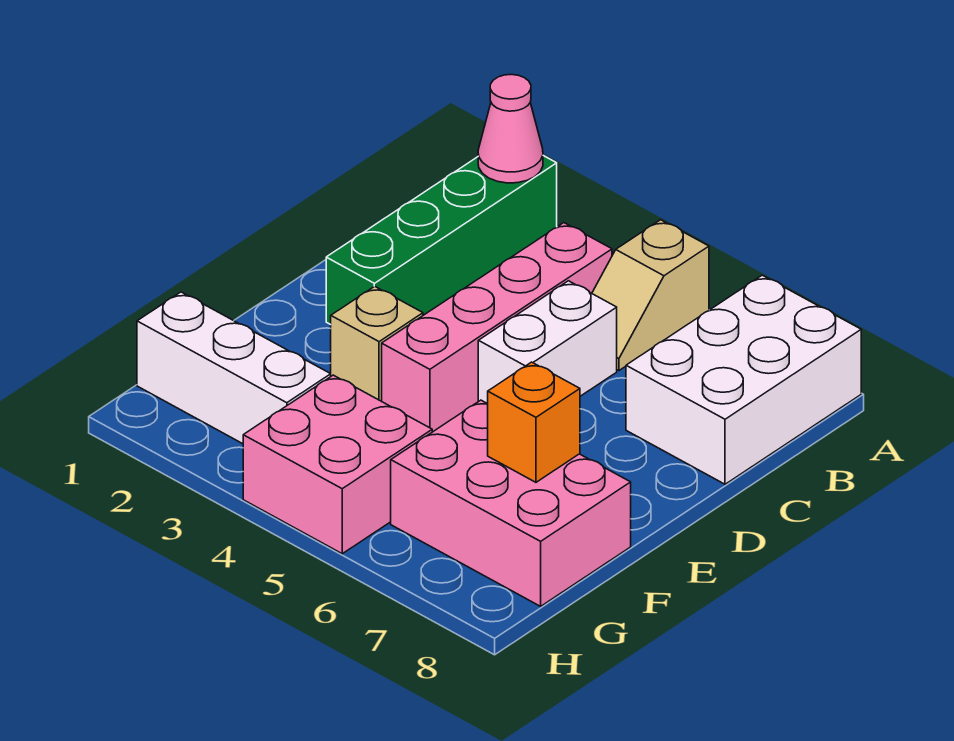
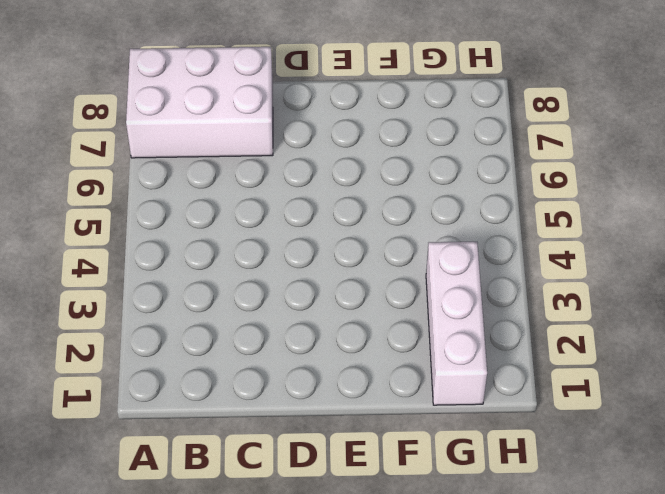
none -> green 1x4 brick [326,156,557,325]
none -> tan 1x2 slope [592,220,709,370]

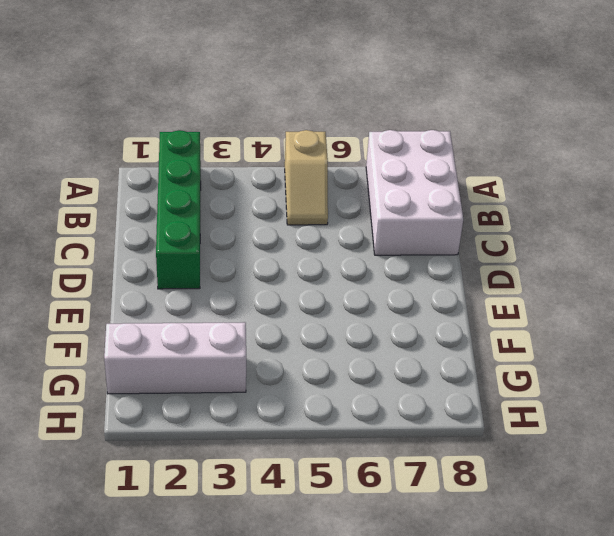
none -> pink 1x4 brick [382,223,612,432]
none -> white 1x2 brick [478,281,617,404]

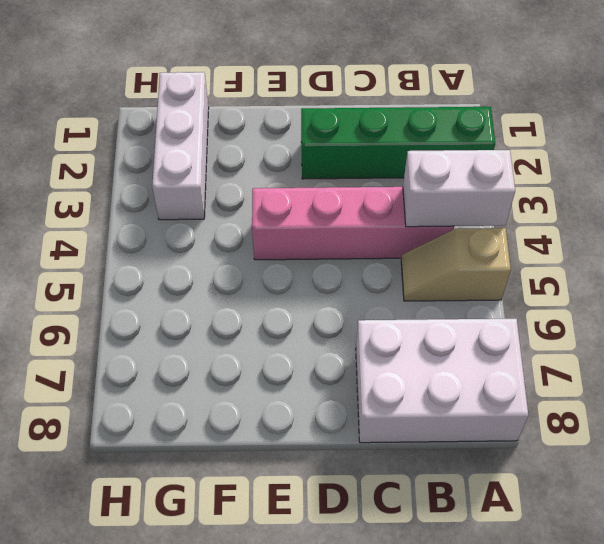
white 1x2 brick [403,150,515,227] -> white 1x2 brick moved to [478,281,617,404]
none -> tan 1x1 brick [331,286,423,401]
none -> pink 2x3 brick [391,400,631,606]

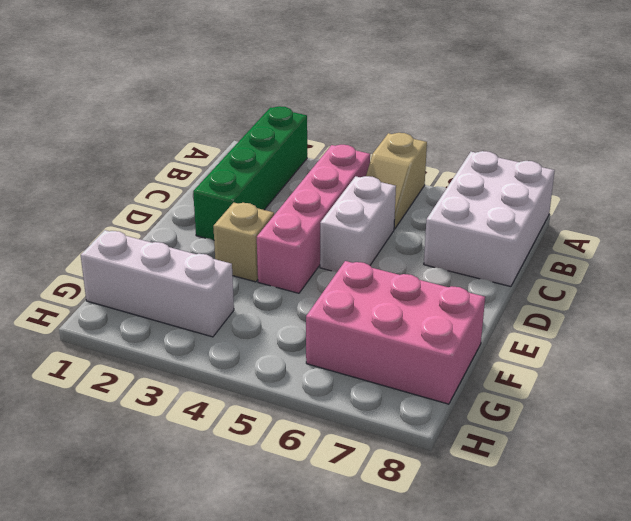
none -> pink 2x2 brick [243,375,432,554]
none -> pink 1x1 cone [478,74,543,183]

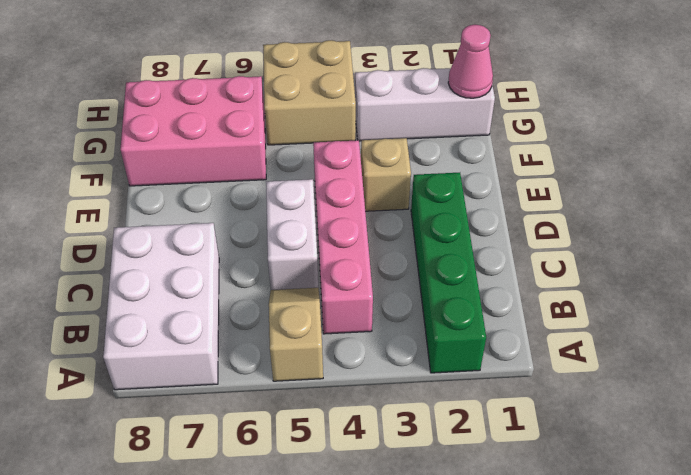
pink 1x1 cone [448,25,493,98] -> pink 1x1 cone moved to [478,74,543,183]
tan 2x2 brick [263,40,356,145] -> pink 2x2 brick [243,375,432,554]
none -> orange 1x1 brick [488,362,580,482]

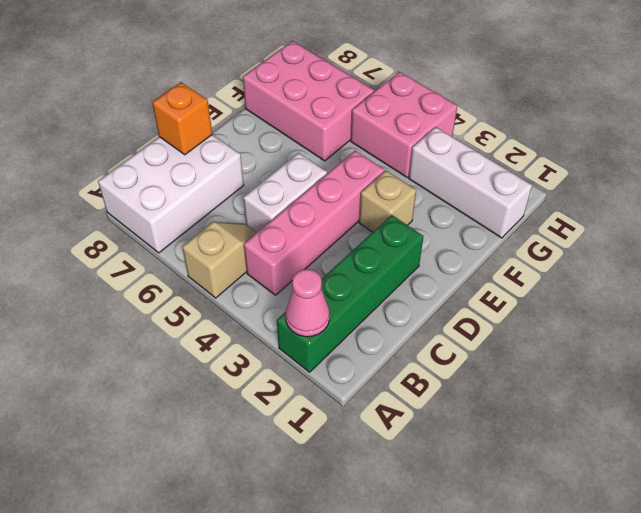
orange 1x1 brick [152,82,212,155] -> orange 1x1 brick moved to [488,362,580,482]

